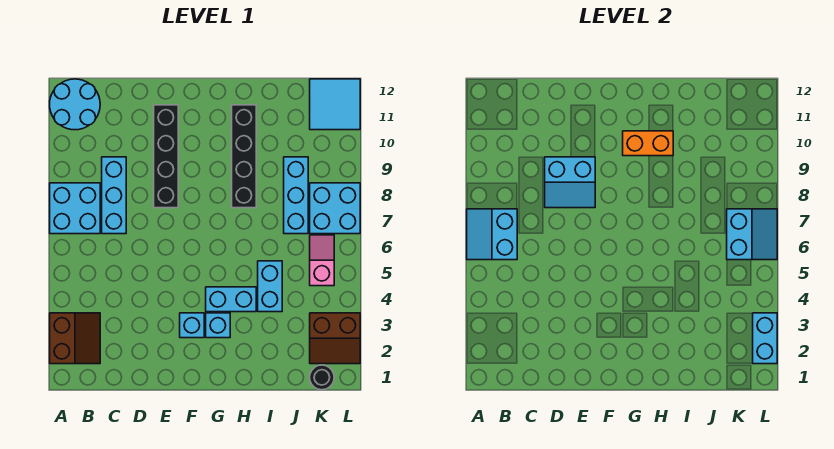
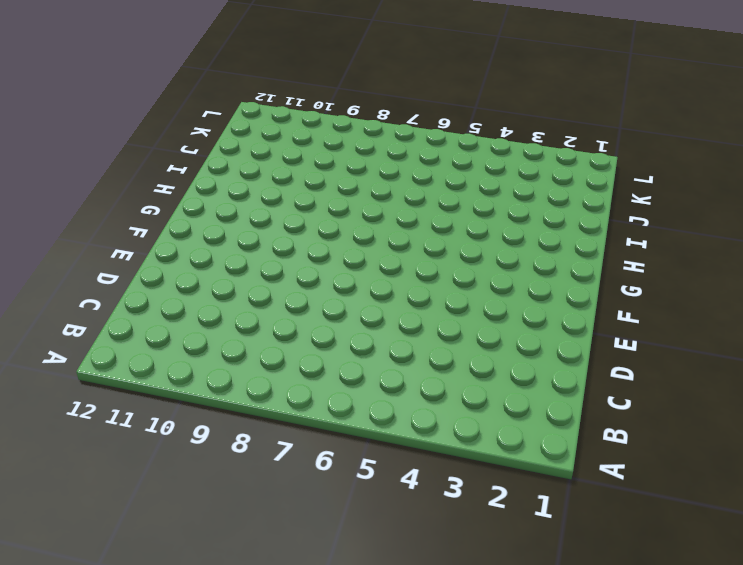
none -> brown 2x2 slope [50,313,100,364]
none -> cyan 2x2 brick [50,183,100,234]
none -> cyan 2x2 round brick [50,79,100,130]

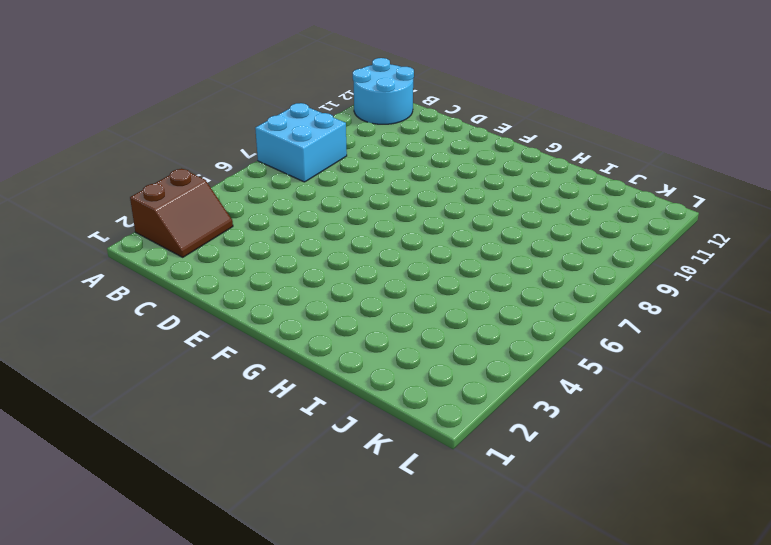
none -> cyan 1x3 brick [102,157,126,234]
none -> black 1x4 brick [154,105,178,208]
none -> cyan 1x1 brick [180,313,204,338]

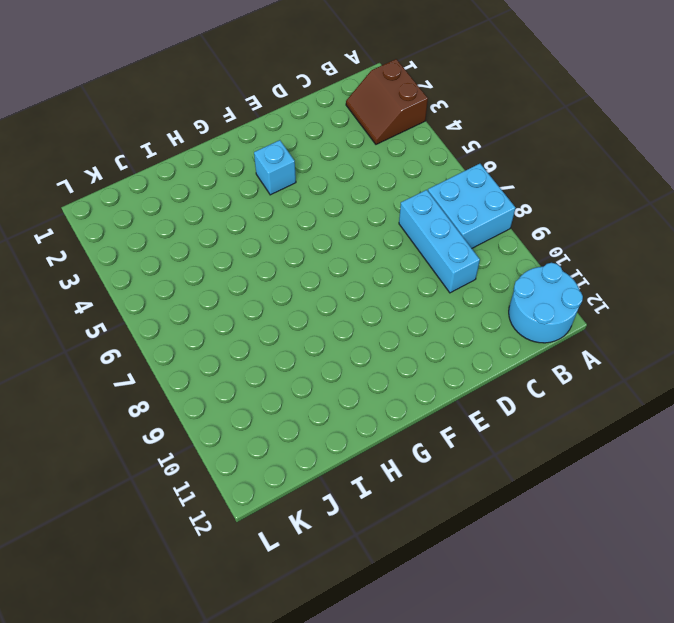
none -> black 1x4 brick [154,105,178,208]
none -> cyan 1x1 brick [206,313,230,338]
none -> cyan 1x2 brick [206,287,256,312]

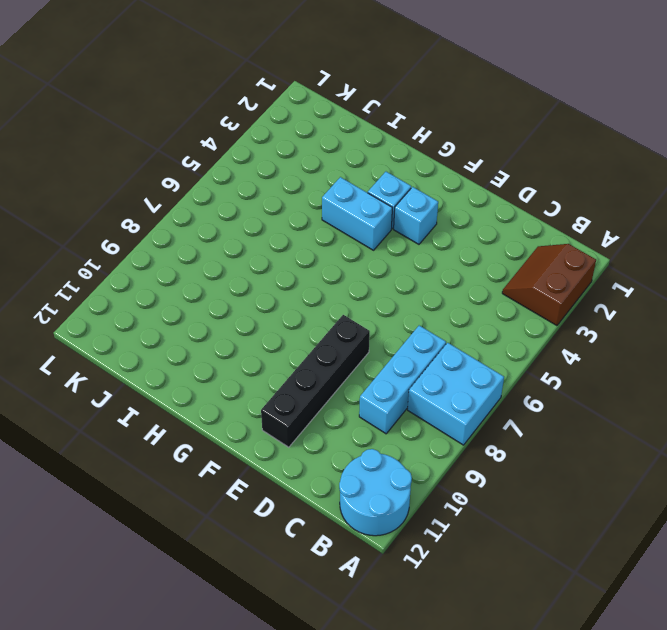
none -> black 1x4 brick [232,105,256,208]
none -> cyan 1x2 brick [258,261,282,312]
none -> cyan 1x3 brick [284,157,308,234]

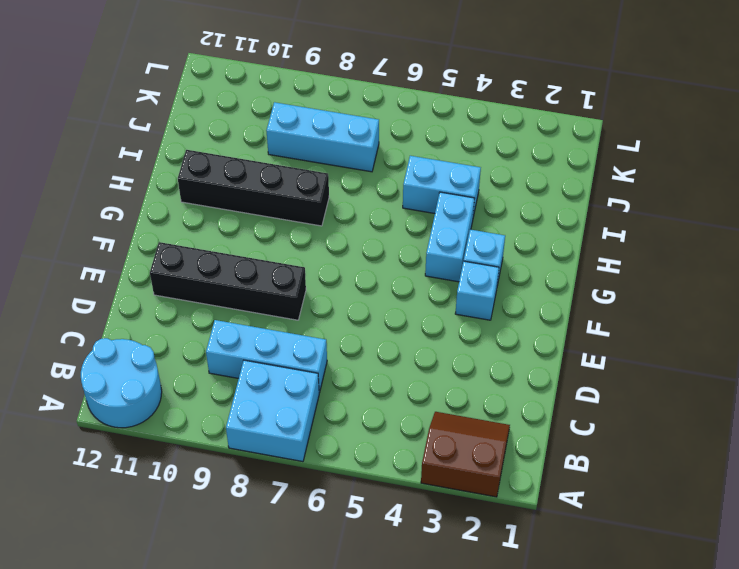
none -> black 1x1 round brick [310,365,334,390]
none -> brown 2x2 slope [310,313,360,364]
none -> pink 1x2 slope [310,235,334,286]

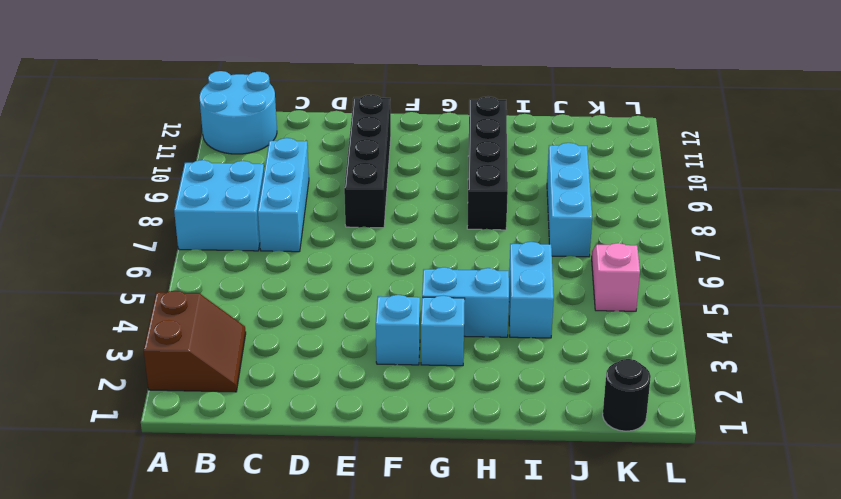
none -> brown 2x2 slope [310,313,360,364]
none -> cyan 2x2 brick [310,183,360,234]
none -> cyan 2x2 tile [310,79,360,130]

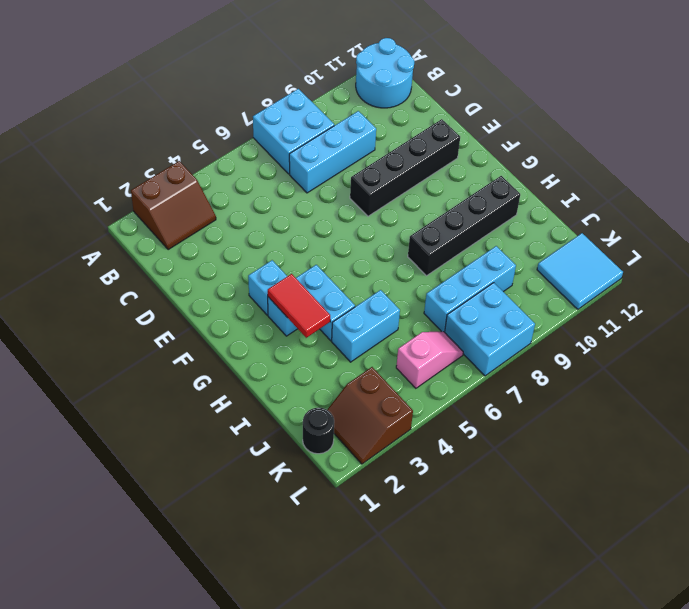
red 1x2 tile [268,274,330,338] -> none
none -> cyan 2x2 slope [467,209,517,260]
none -> cyan 2x2 slope [545,157,595,208]
none -> orange 1x2 brick [623,131,673,156]

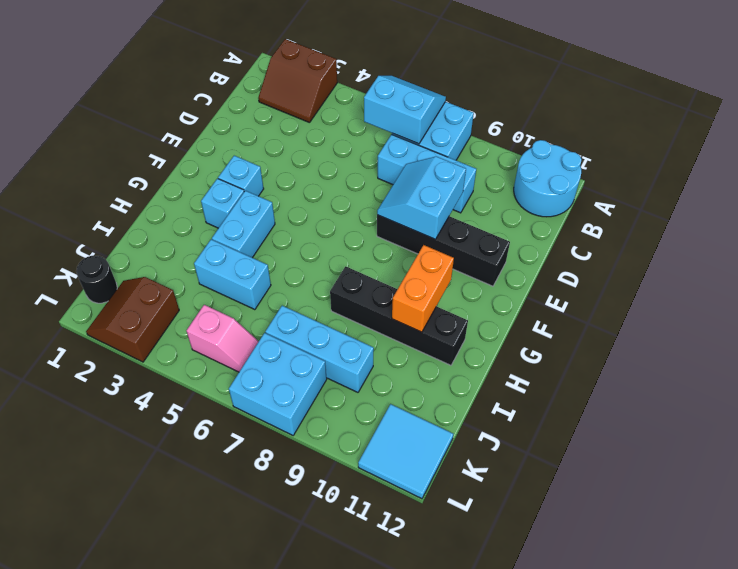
none -> cyan 2x2 slope [727,209,777,260]
none -> cyan 1x2 brick [753,313,777,364]

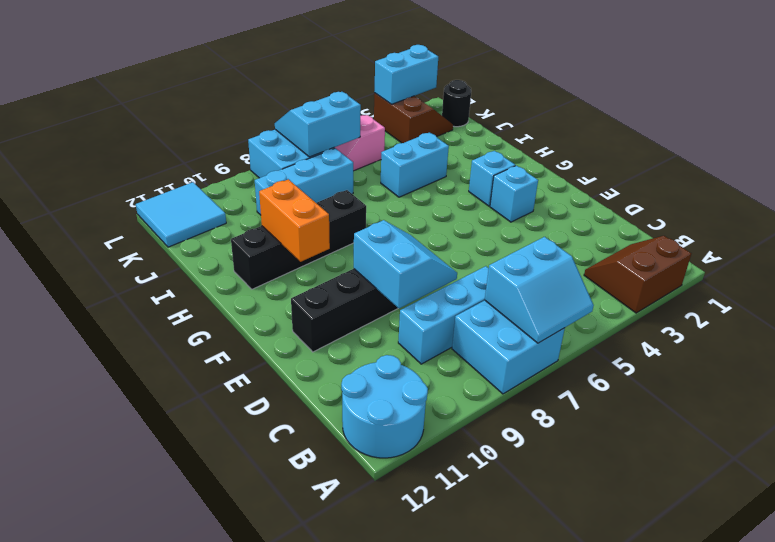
none -> cyan 1x2 brick [206,287,256,312]

